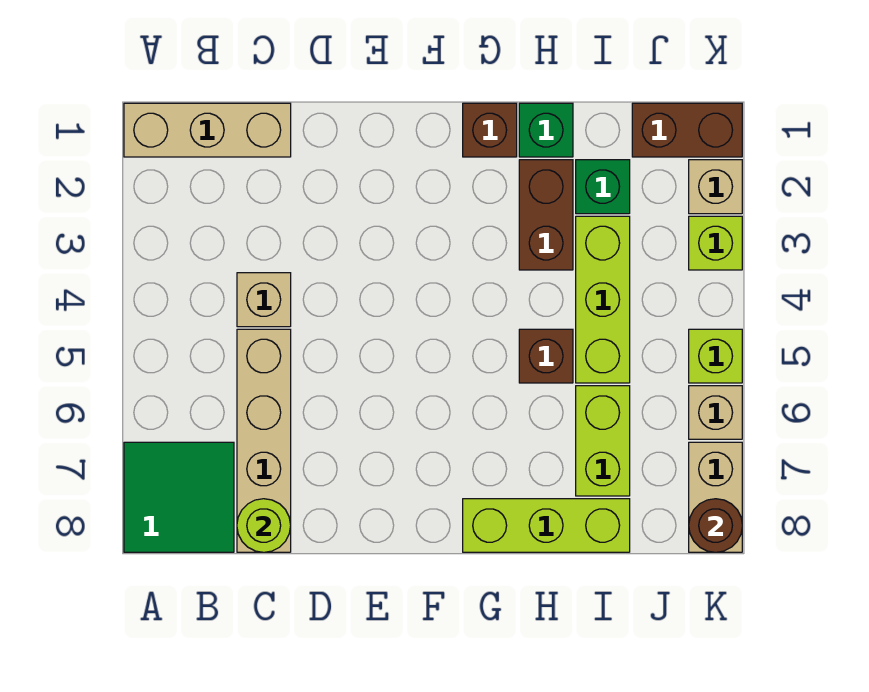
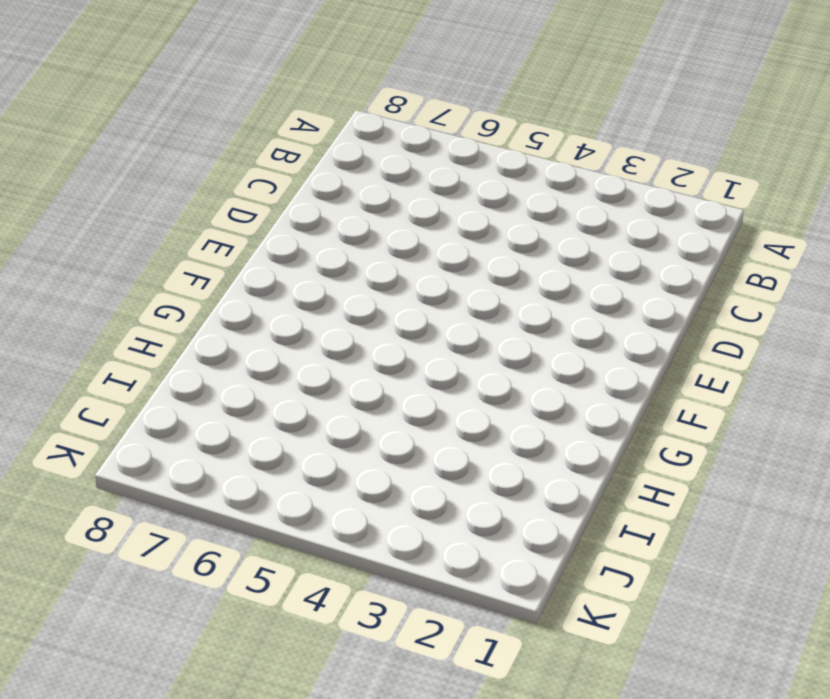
none -> tan 1x3 brick [124,103,291,157]
none -> green 2x2 tile [124,442,234,552]
none -> tan 1x1 brick [237,273,291,327]

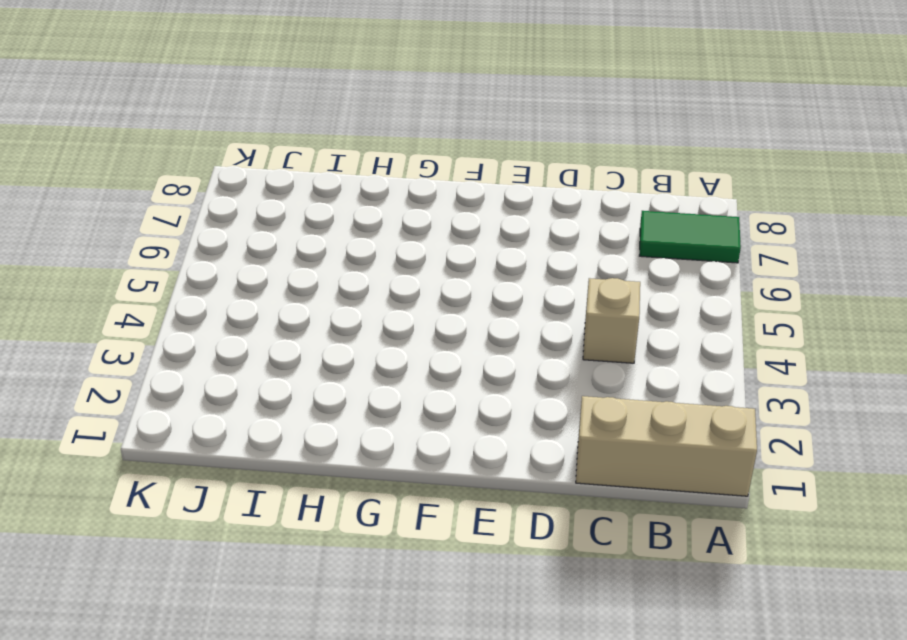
green 1x2 tile [639,211,741,263] -> green 2x2 tile [124,442,234,552]
none -> tan 1x4 brick [237,329,291,552]
none -> brown 1x1 brick [463,103,517,157]
none -> lime 1x3 brick [463,499,630,552]

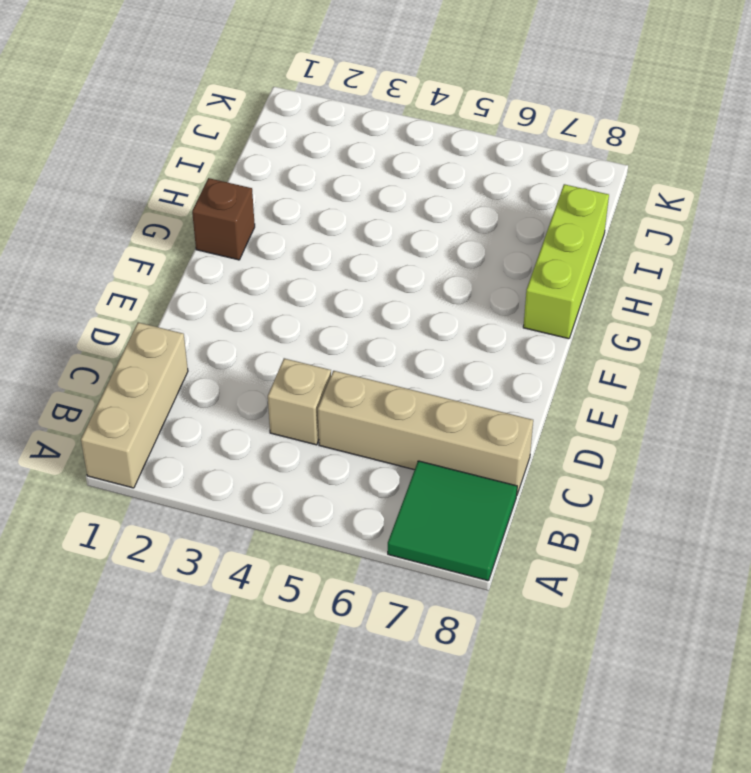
none -> green 1x1 brick [519,103,573,157]
none -> brown 1x2 brick [519,160,573,270]
none -> brown 1x1 brick [519,329,573,383]

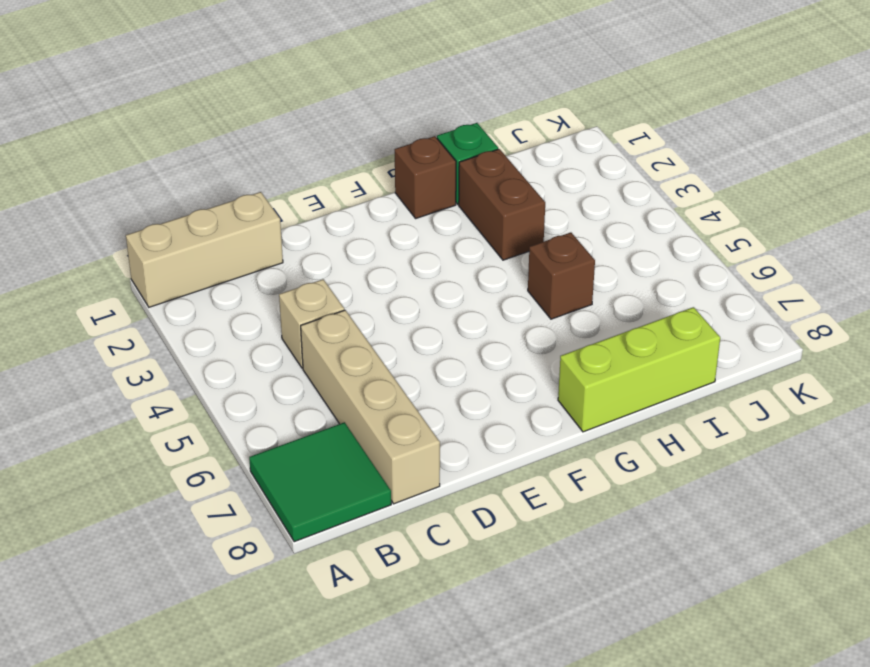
none -> green 1x1 brick [576,160,630,214]
none -> lime 1x3 brick [576,216,630,383]
none -> lime 1x2 brick [576,386,630,496]

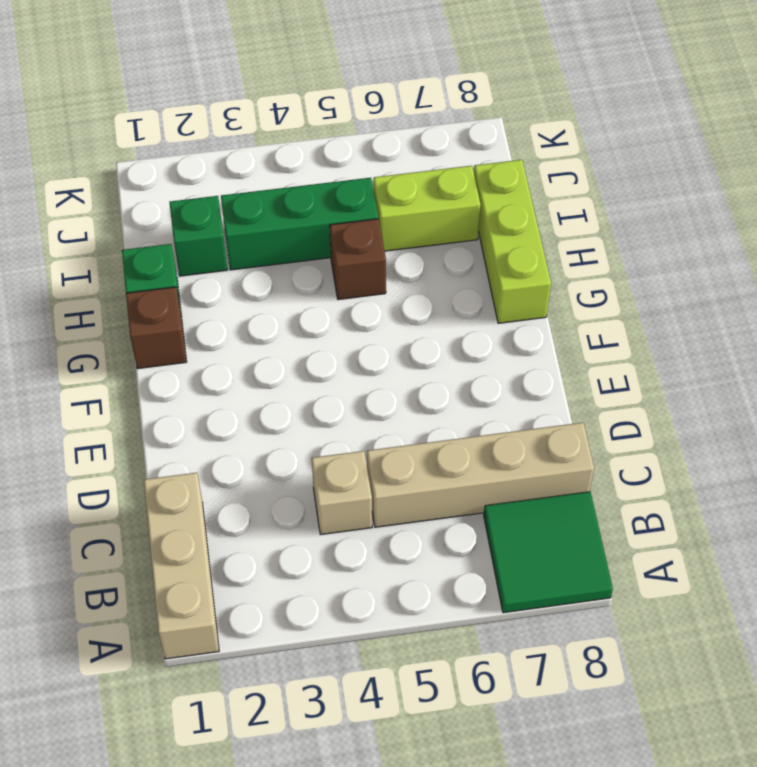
green 1x3 brick [221,178,378,270] -> lime 1x3 brick [576,216,630,383]
none -> brown 1x2 brick [519,160,573,270]
none -> brown 1x2 brick [632,103,742,157]
none -> tan 1x1 brick [689,160,742,214]

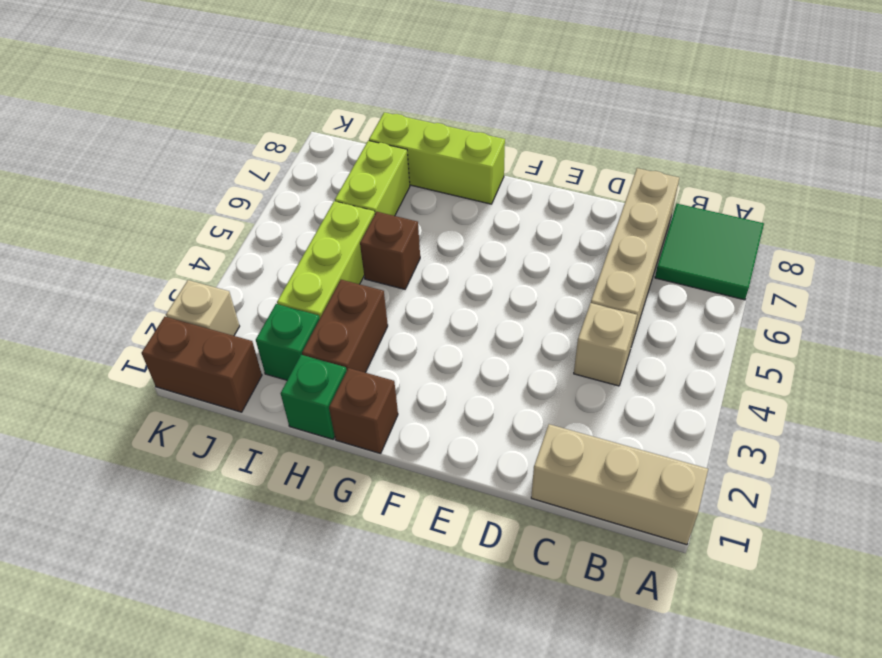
none -> lime 1x1 brick [689,216,742,270]
none -> lime 1x1 brick [689,329,742,383]
none -> tan 1x1 brick [689,386,742,439]

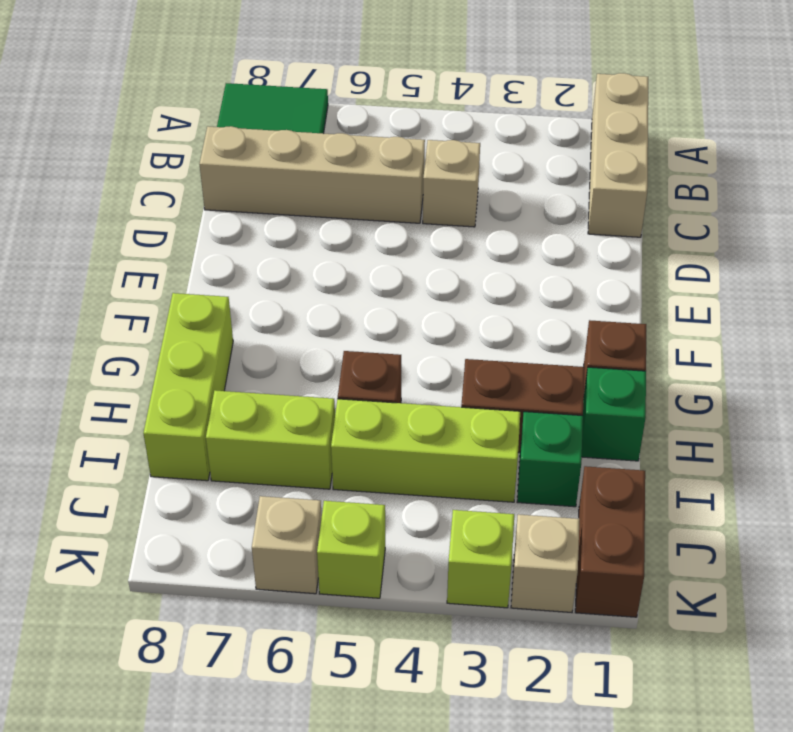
none -> tan 1x2 brick [689,442,742,552]
none -> lime 1x1 round brick [237,499,291,552]
none -> brown 1x1 round brick [689,499,742,552]

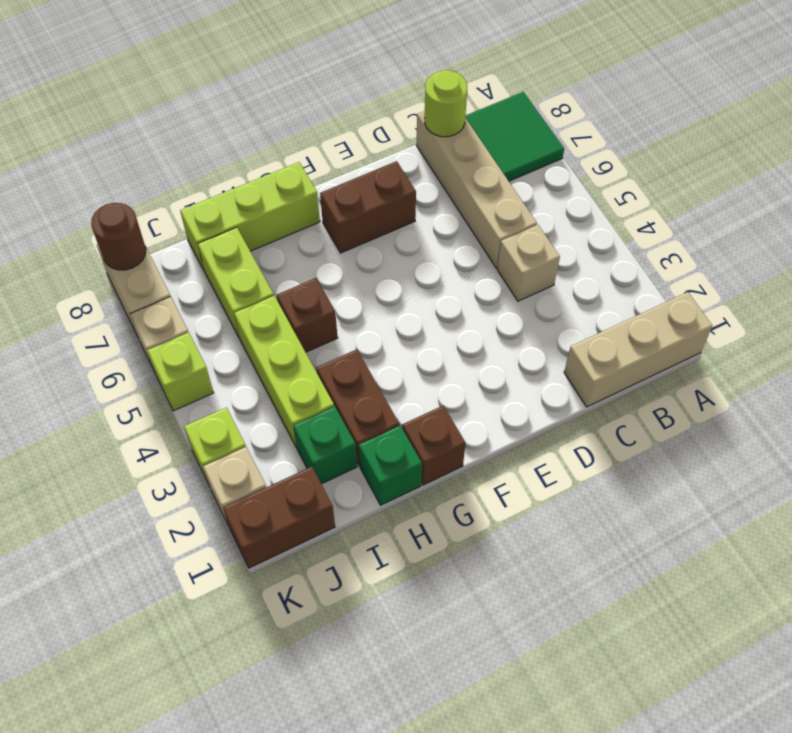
brown 1x2 brick [320,161,416,253] -> none

